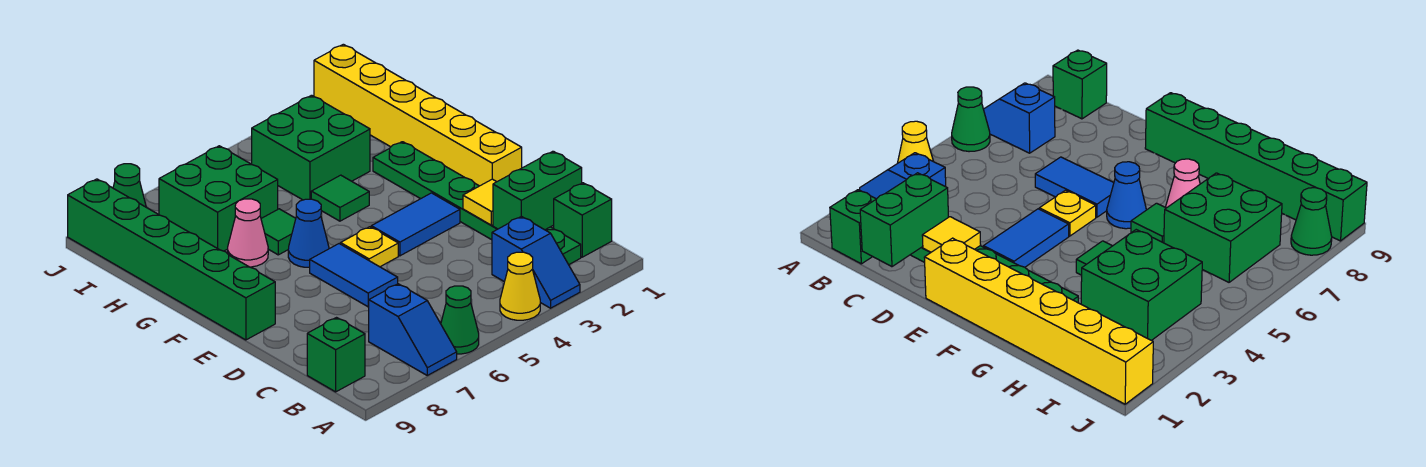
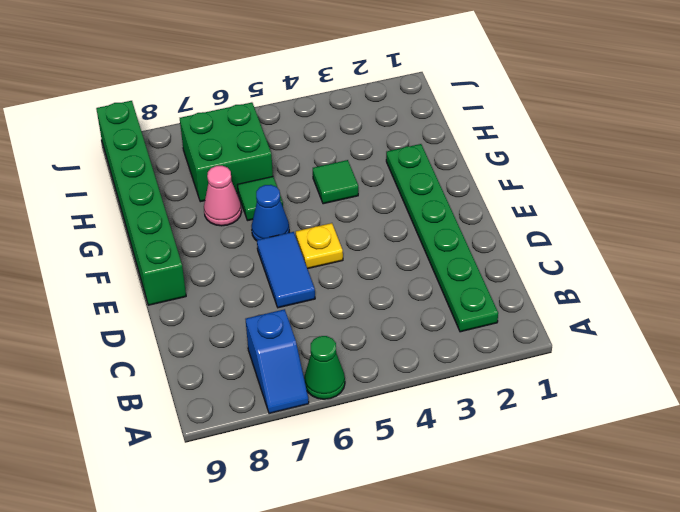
none -> blue 1x2 slope [492,216,580,308]
none -> yellow 1x1 cone [500,252,540,320]
none -> green 1x1 brick [554,183,612,257]

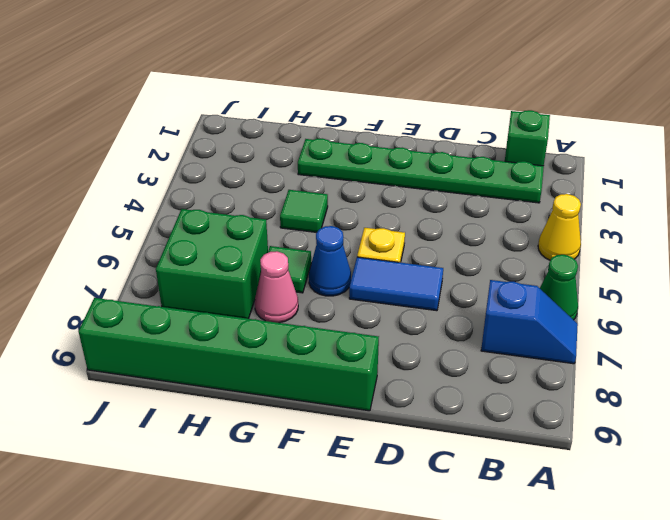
none -> blue 1x2 slope [492,216,580,308]
none -> green 1x1 brick [307,318,365,392]
none -> yellow 1x6 brick [314,44,522,186]

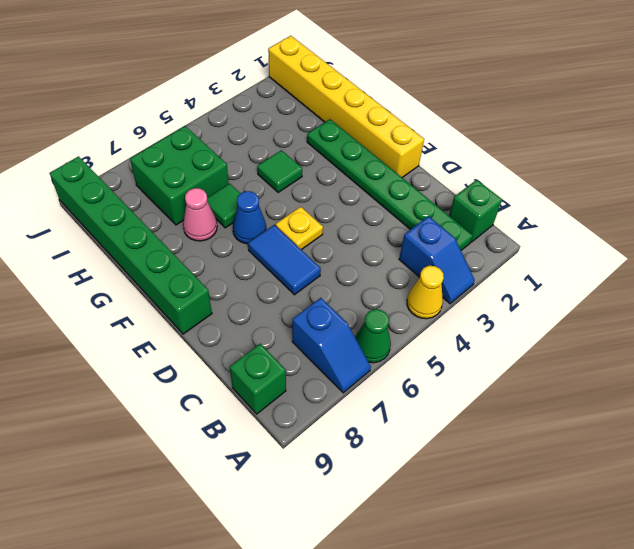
none -> blue 1x2 tile [371,193,460,256]
none -> green 2x2 brick [252,95,370,200]
none -> green 1x1 cone [113,164,146,207]

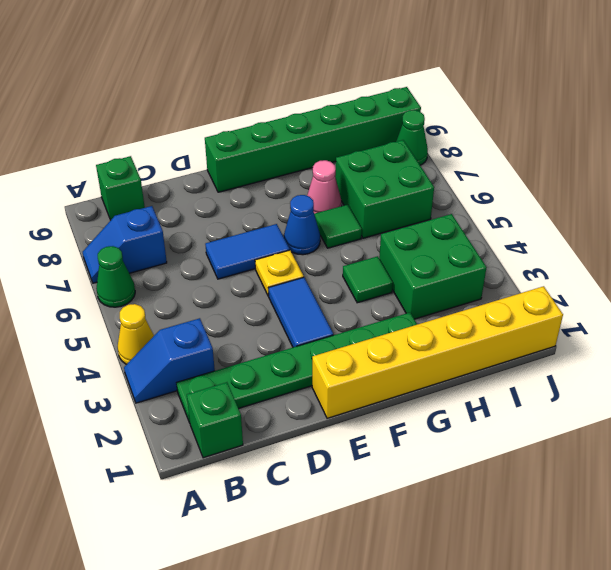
none -> green 1x2 brick [493,151,582,230]
none -> yellow 1x1 tile [463,179,496,225]

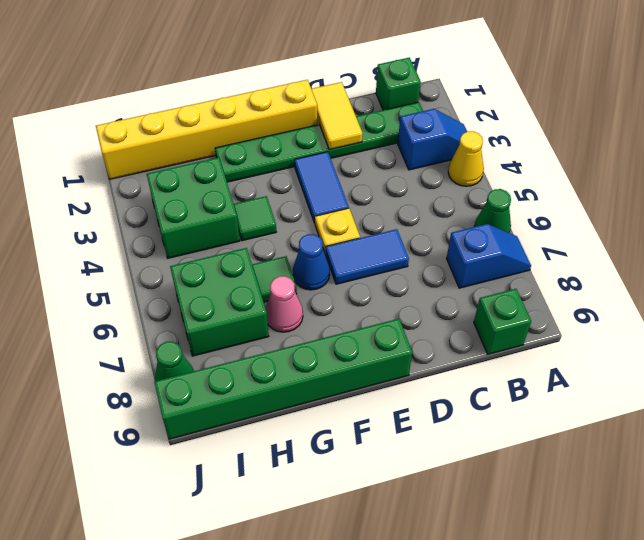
yellow 1x2 tile [311,82,363,150] -> yellow 1x1 tile [463,179,496,225]
none -> green 1x2 brick [493,151,582,230]

